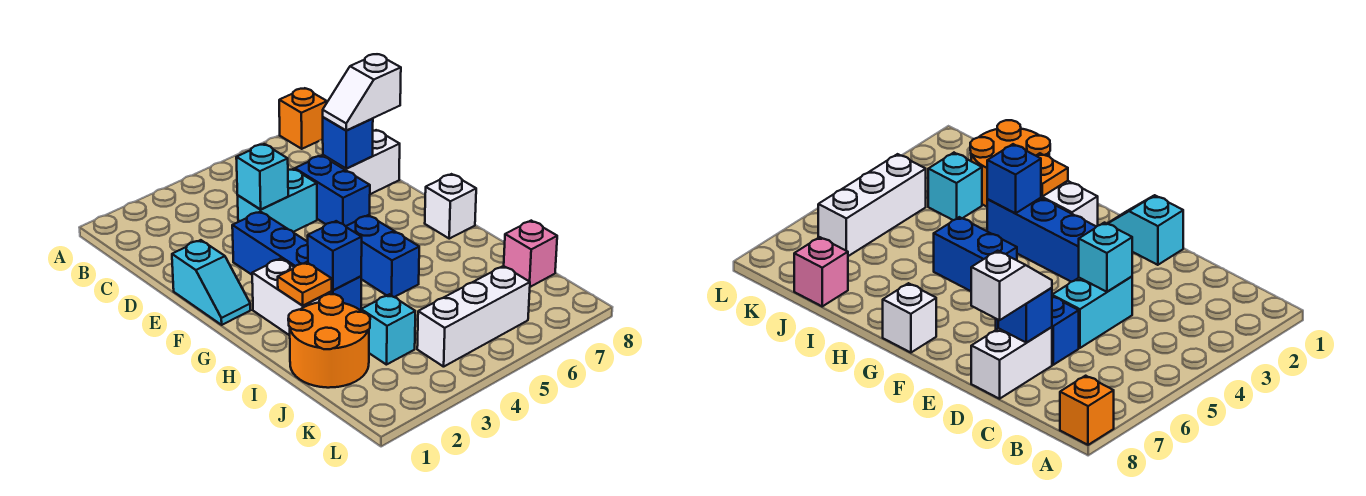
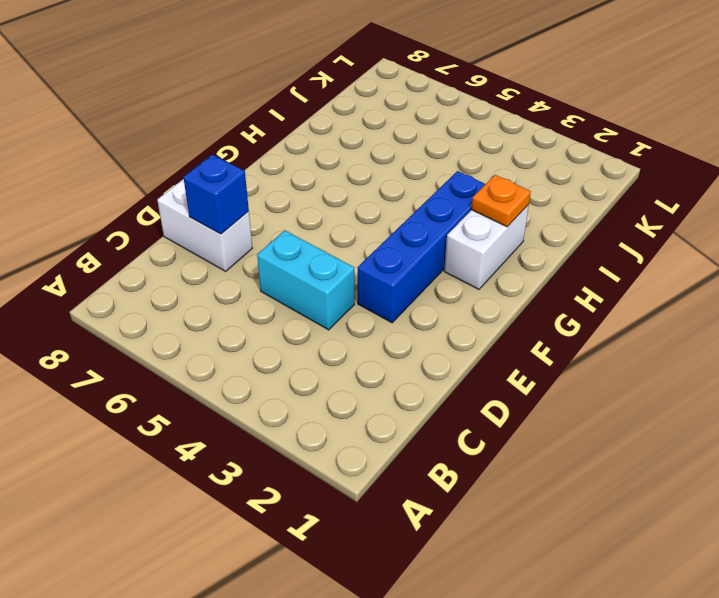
none -> orange 1x1 brick [279,88,327,149]
none -> blue 1x2 brick [295,156,370,226]
none -> cyan 1x2 slope [172,240,250,325]

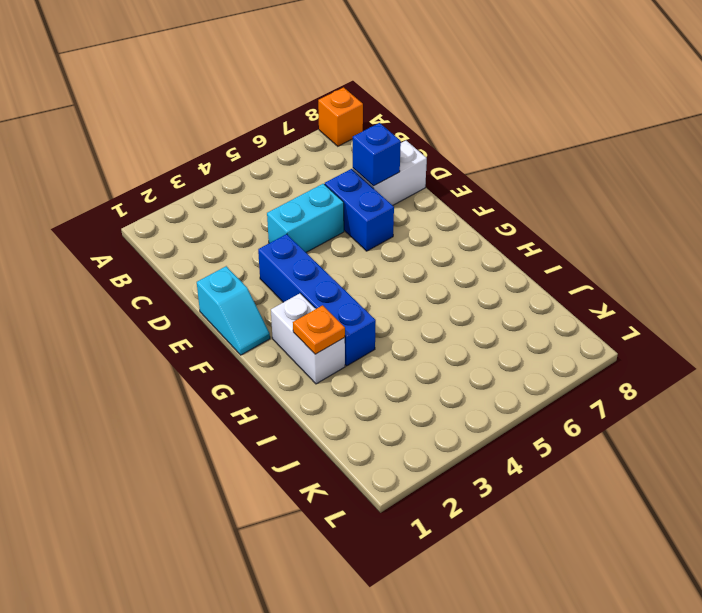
none -> blue 1x2 brick [346,215,419,297]
none -> white 1x1 brick [425,174,476,239]
none -> orange 2x2 round brick [288,294,370,388]

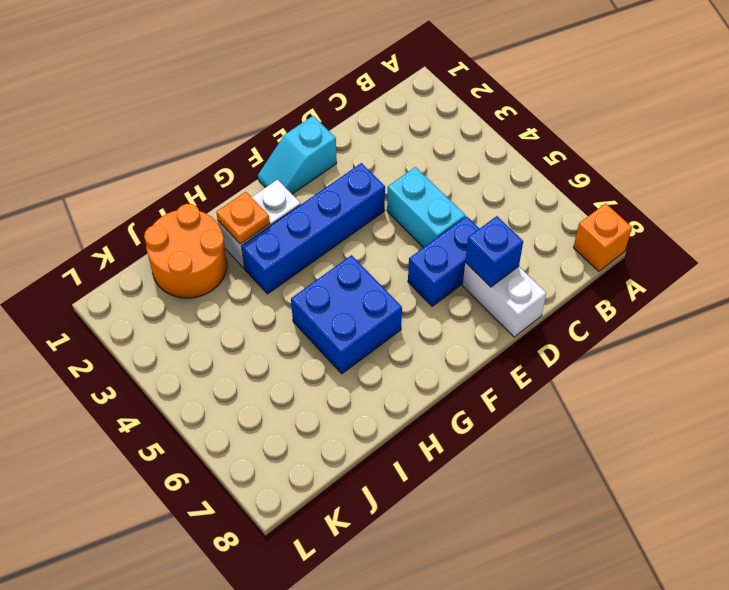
blue 2x2 brick [291,255,402,374] -> blue 1x2 brick [346,215,419,297]
none -> white 1x1 brick [425,174,476,239]
none -> cyan 1x1 brick [361,294,415,365]
none -> pink 1x1 brick [504,221,557,287]

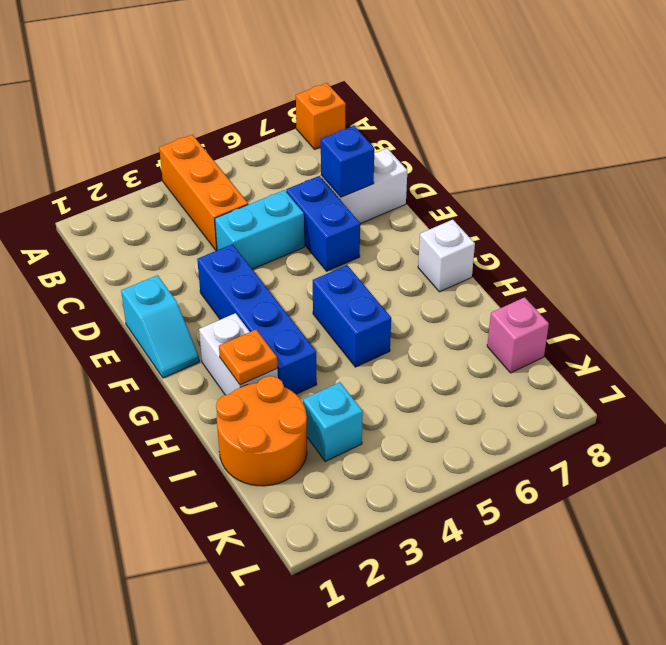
orange 1x3 brick [159,135,248,251] -> none
none -> white 1x3 brick [417,266,530,367]
none -> cyan 1x1 brick [236,144,288,210]
none -> blue 1x1 brick [308,221,362,290]

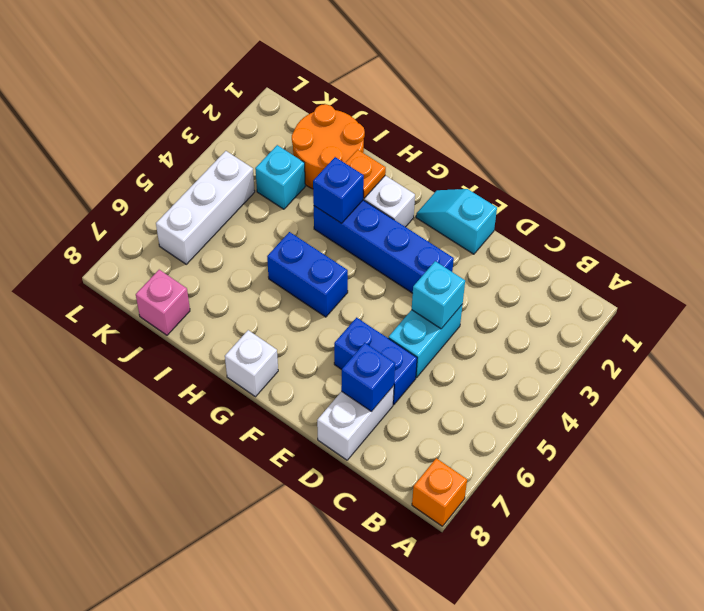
none -> white 1x2 slope [323,54,401,131]

